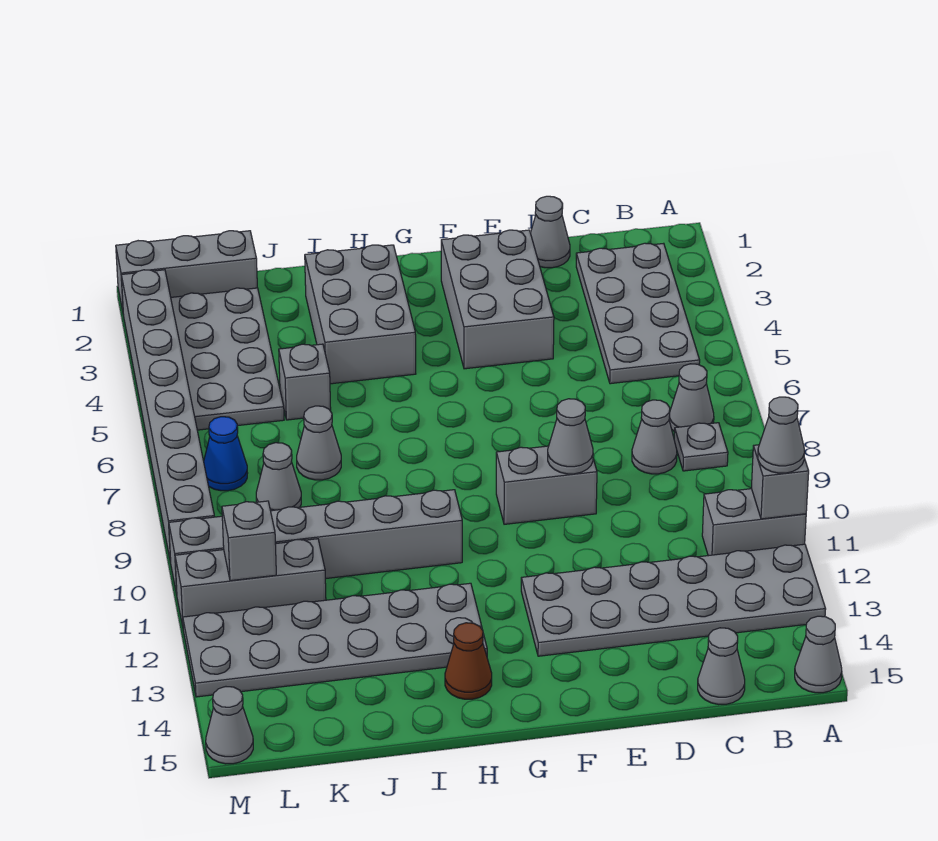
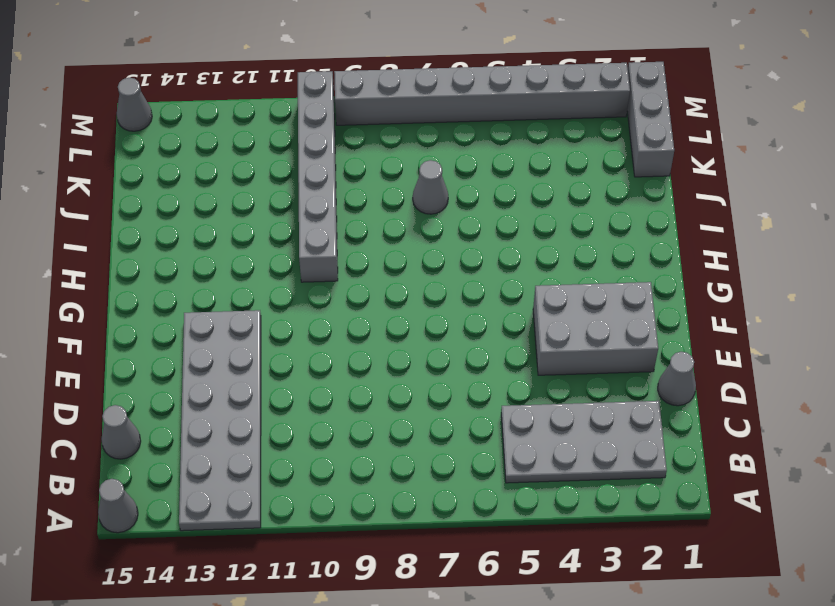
none -> grey 1x2 brick [702,489,806,556]
none -> grey 1x1 cone [669,364,714,432]
none -> grey 1x1 plate [674,423,728,471]

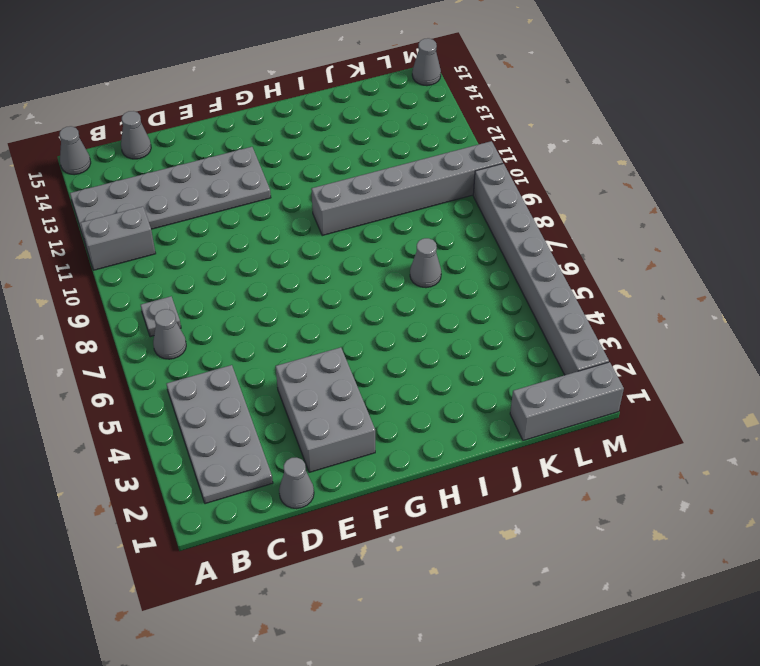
none -> grey 1x1 cone [632,400,677,474]
none -> grey 1x2 brick [496,446,597,524]
none -> grey 2x3 brick [305,245,416,384]

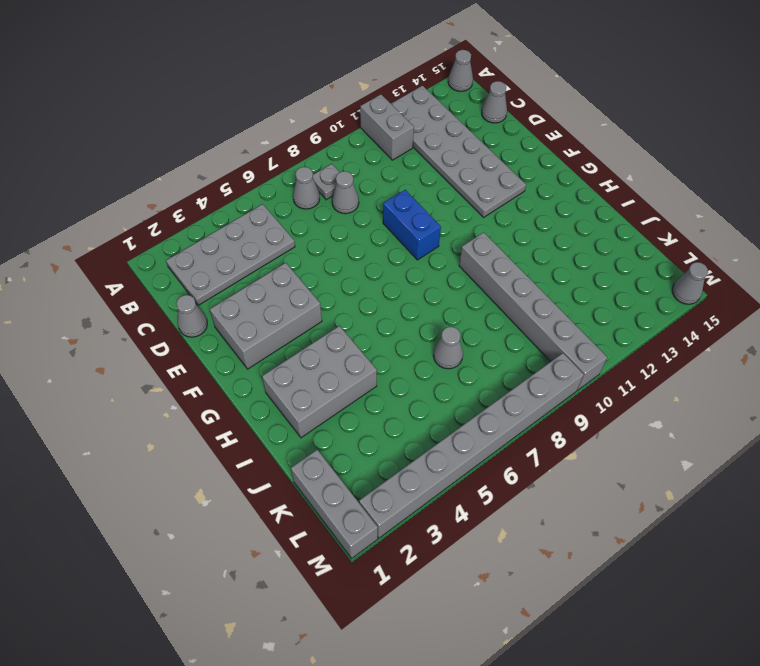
blue 1x2 brick [383,190,441,260] -> grey 1x2 brick [496,446,597,524]
none -> grey 2x6 plate [183,583,487,697]
none -> brown 1x1 cone [445,623,492,699]
none -> grey 1x1 brick [279,344,331,420]

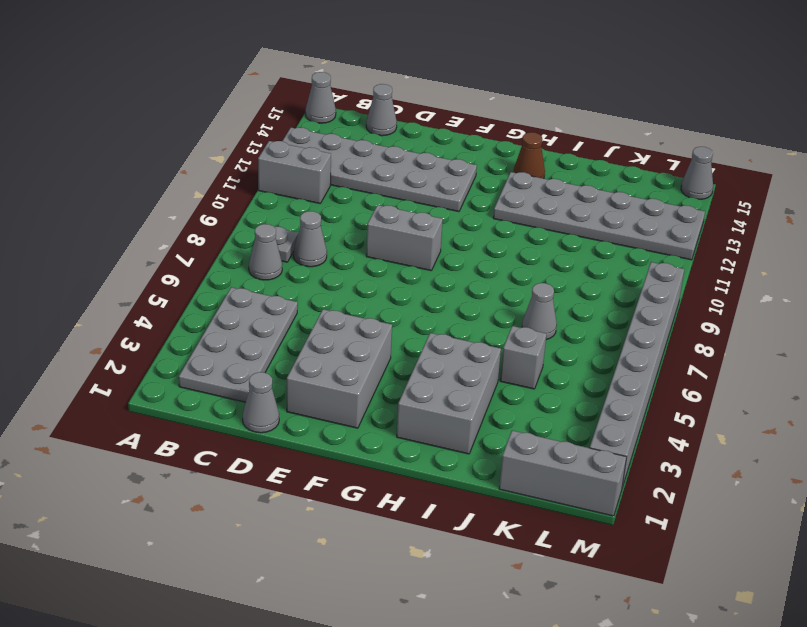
none -> grey 1x6 brick [169,490,462,594]
none -> grey 2x4 plate [171,288,284,430]
none -> grey 1x1 cone [256,443,301,511]

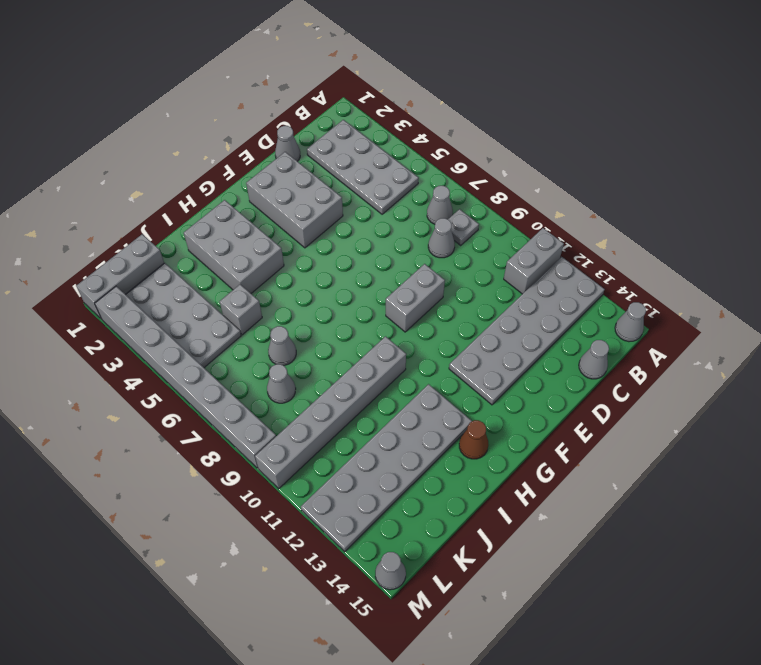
none -> grey 1x3 brick [175,539,326,626]
none -> blue 1x1 cone [204,417,248,491]
none -> grey 1x1 brick [751,445,809,519]

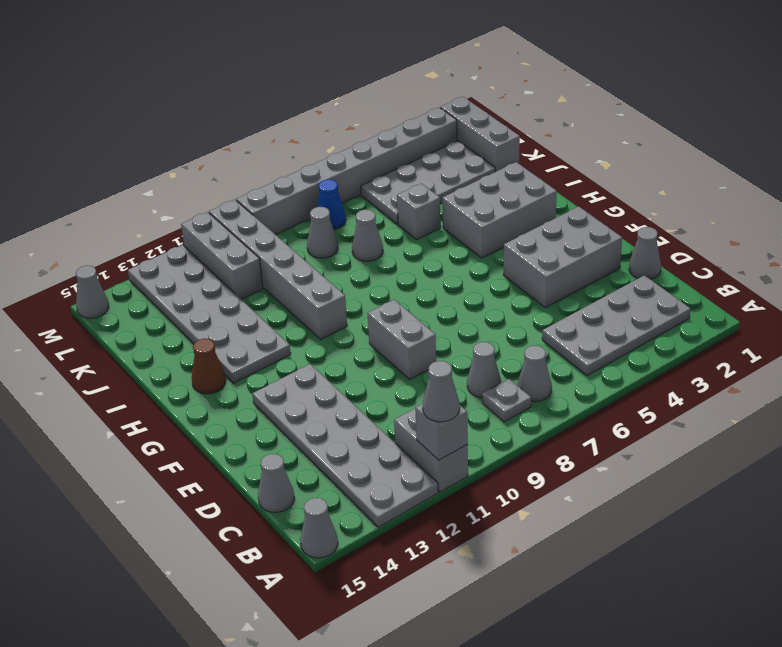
none -> grey 1x1 cone [548,399,593,474]
none -> grey 1x1 brick [222,501,276,581]

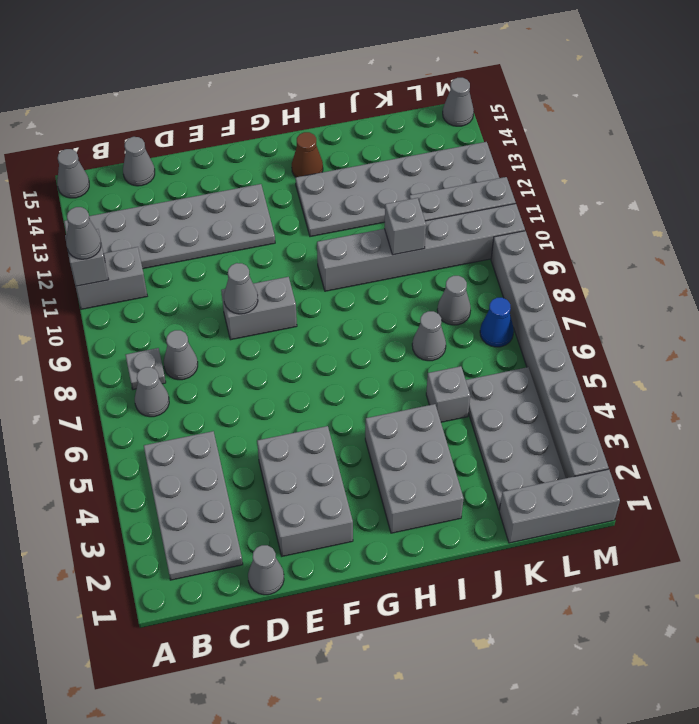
grey 1x1 brick [384,198,426,255] -> grey 1x1 brick moved to [222,501,276,581]

